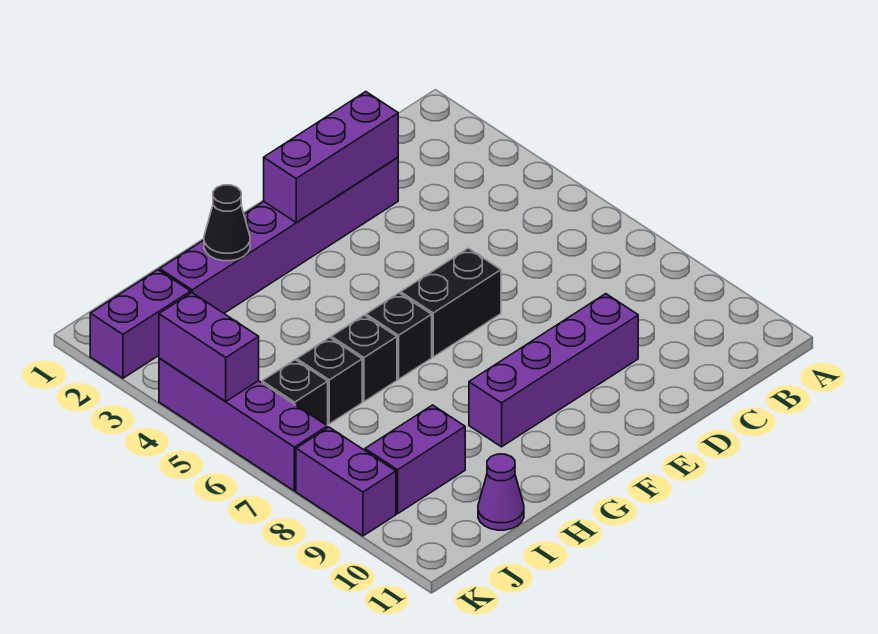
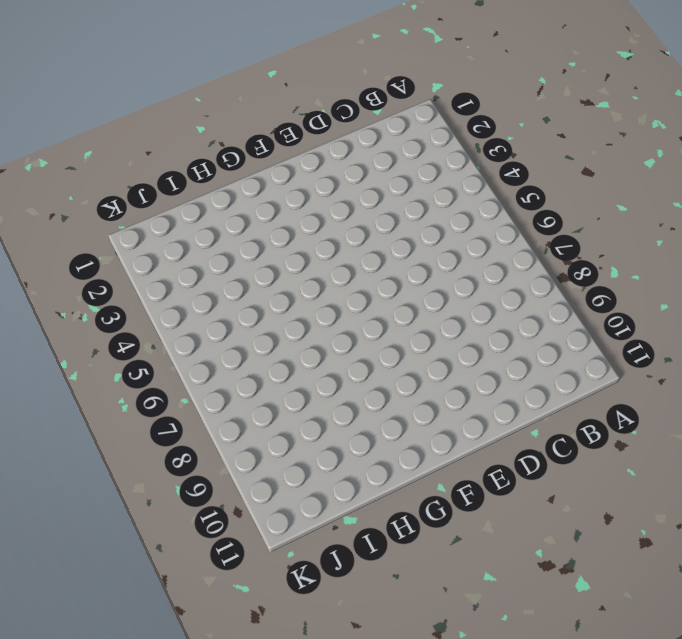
none -> purple 1x6 brick [160,157,398,313]
none -> purple 1x4 brick [469,294,638,447]
none -> black 1x2 brick [401,248,501,357]

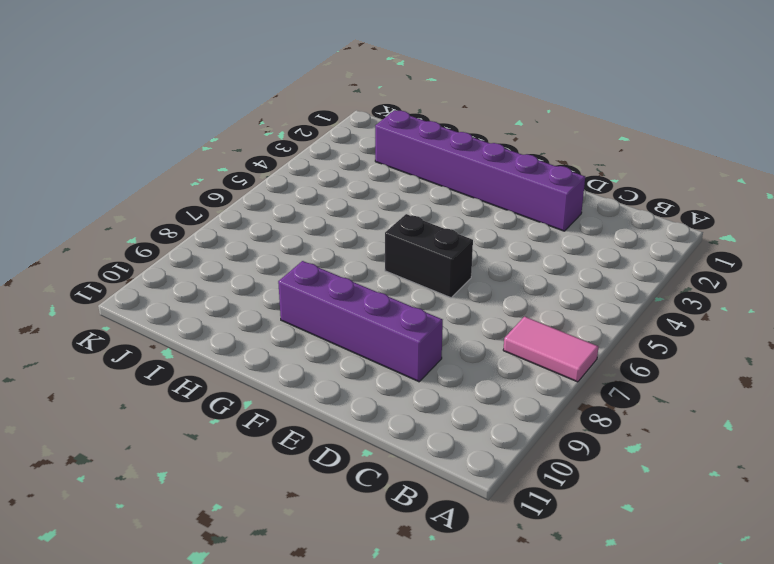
pink 1x2 tile [503,317,598,382] -> none
none -> black 1x1 brick [366,293,432,379]
none -> black 1x1 brick [331,315,397,401]
none -> black 1x1 brick [297,338,362,424]

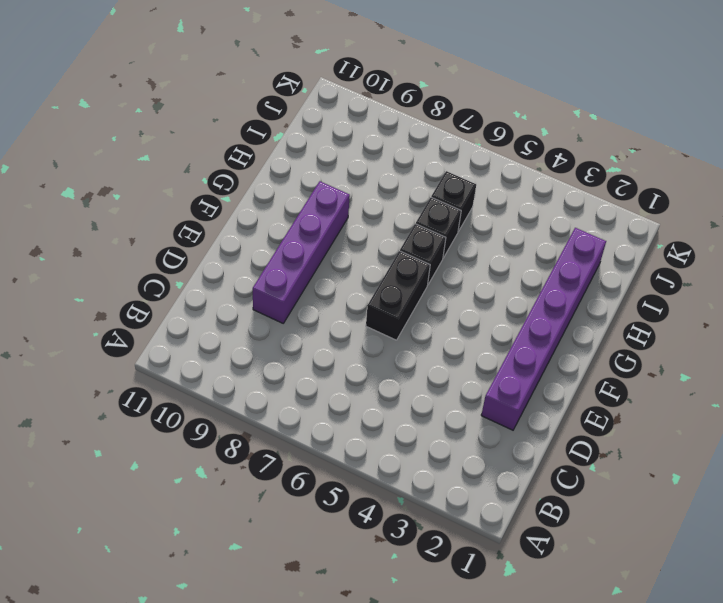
none -> purple 1x2 brick [365,405,465,514]
none -> purple 1x1 cone [478,454,524,530]
none -> purple 1x2 brick [90,270,191,378]

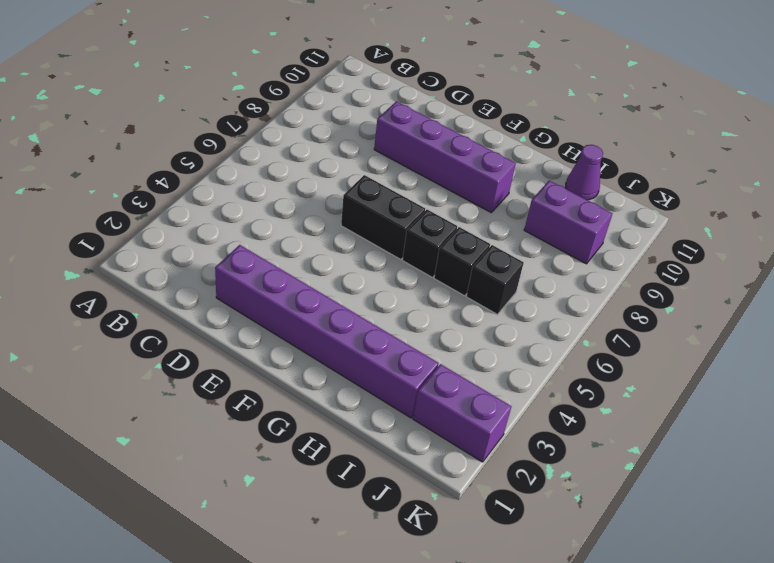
none -> black 1x1 brick [262,360,328,425]
none -> purple 1x4 brick [159,358,327,491]
none -> purple 1x2 brick [296,427,396,536]

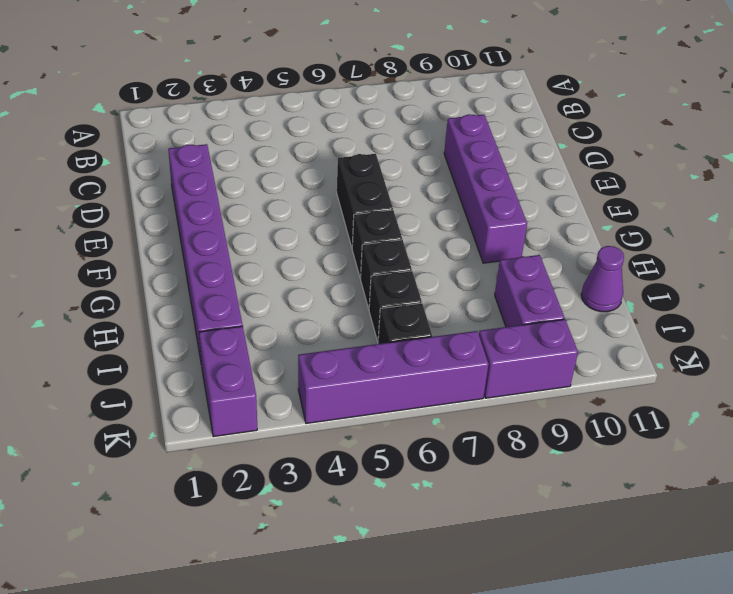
none -> purple 1x3 brick [264,92,398,222]
none -> black 1x1 cone [204,185,250,261]
none -> purple 1x2 brick [159,293,259,401]

